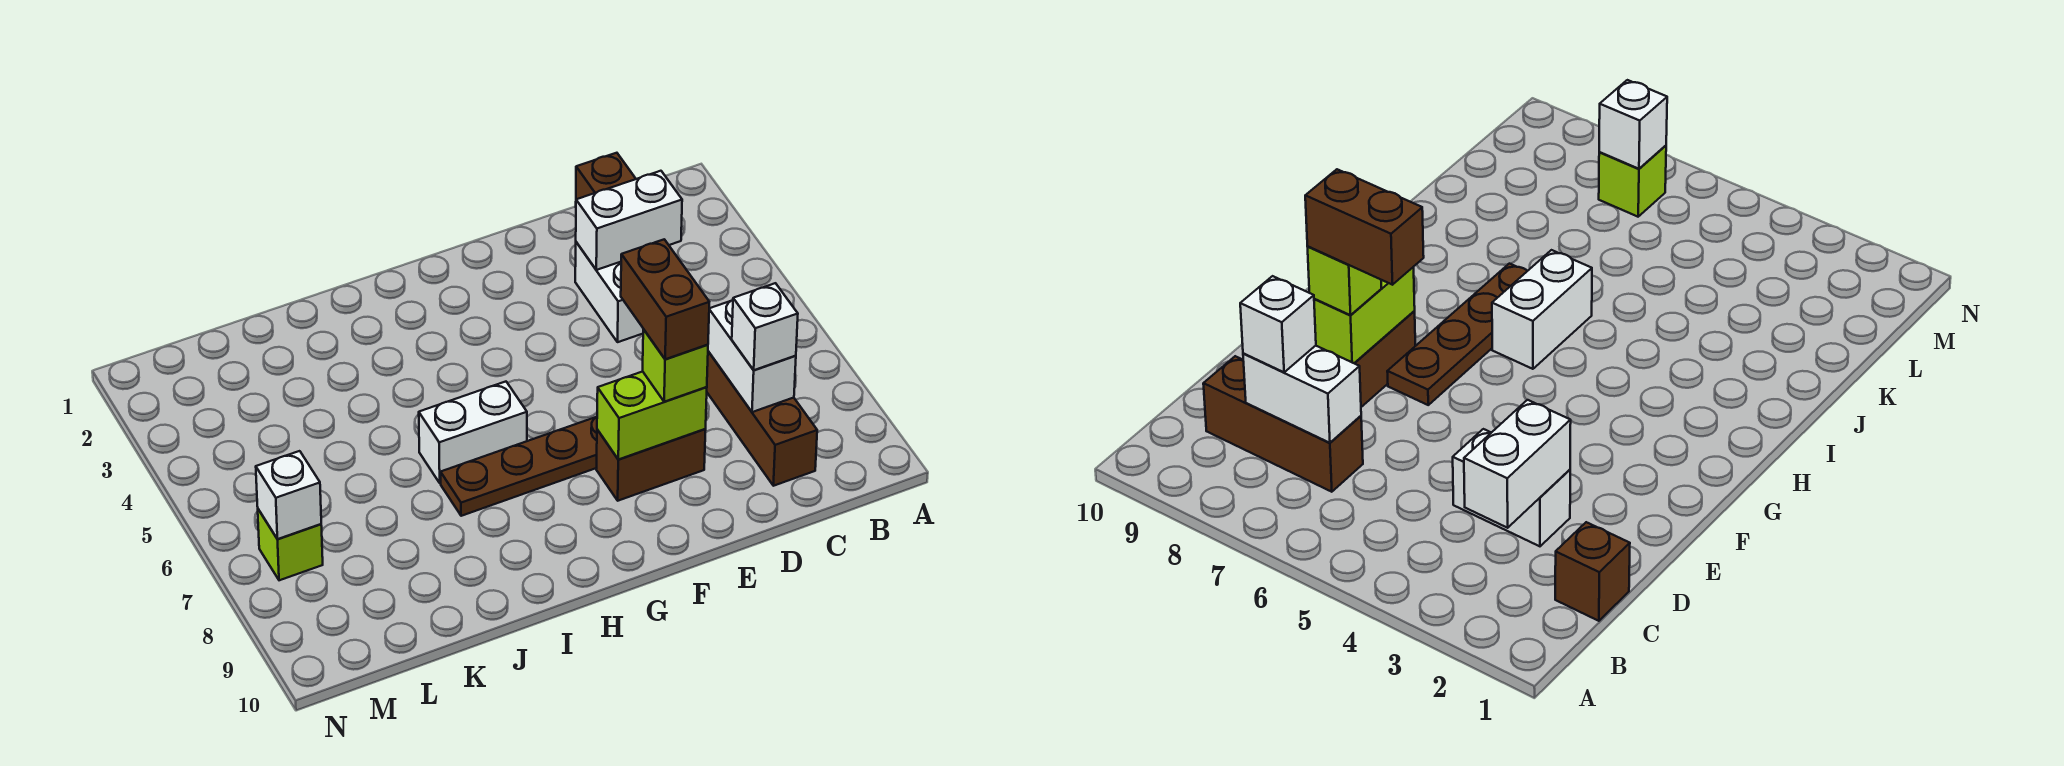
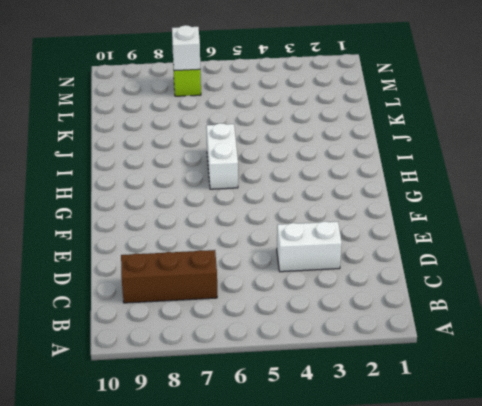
none -> brown 1x1 brick [576,153,636,199]
none -> brown 1x2 brick [596,429,706,501]
none -> brown 1x4 plate [441,417,597,516]

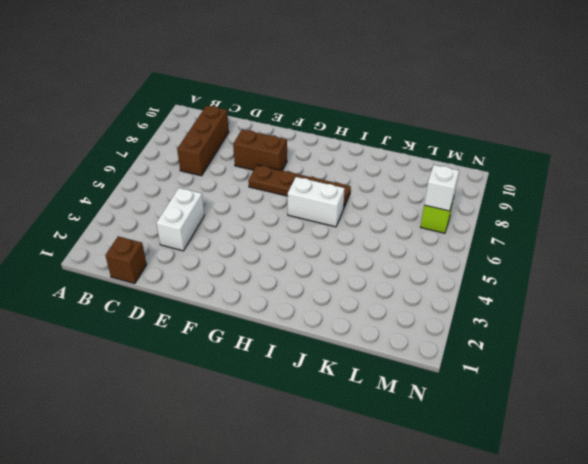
none -> white 1x2 brick [576,171,682,270]
none -> white 1x2 brick [708,300,796,412]
none -> lime 1x2 brick [597,372,707,459]

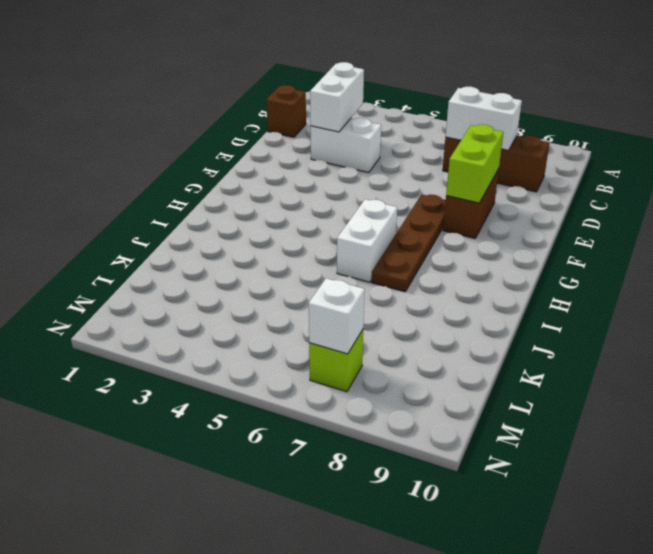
none -> white 1x1 brick [732,283,798,370]
none -> lime 1x1 brick [643,329,708,402]
none -> brown 1x2 brick [621,239,709,359]

